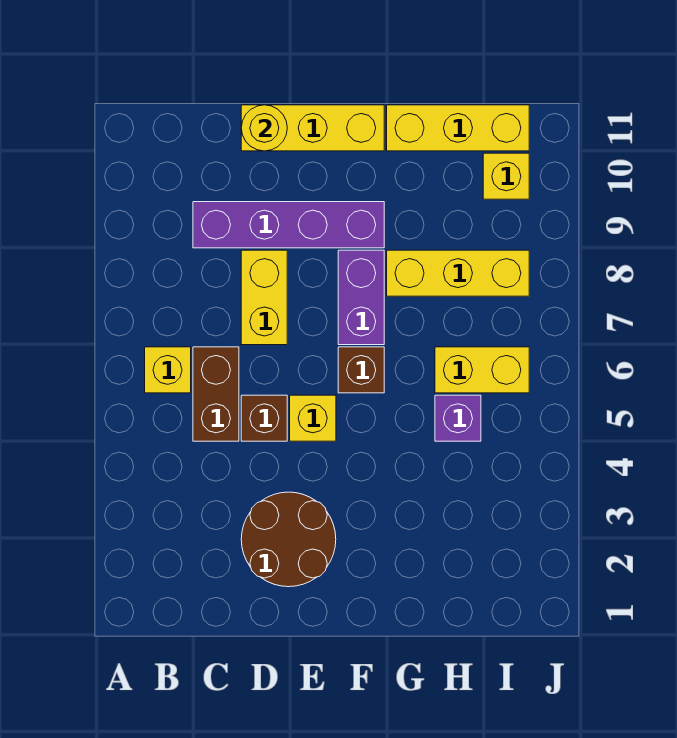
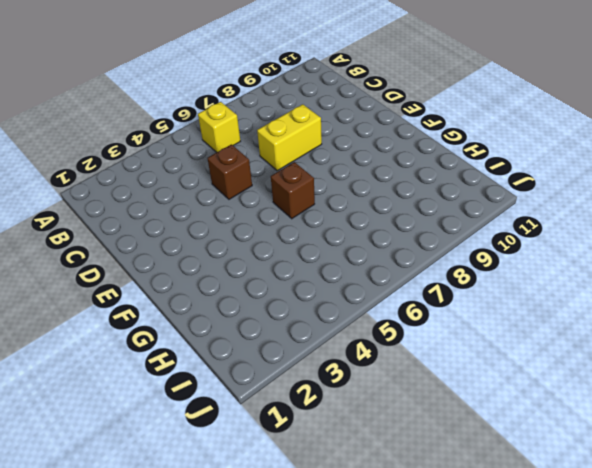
none -> brown 1x2 brick [193,347,239,441]
none -> purple 1x4 brick [193,202,384,248]
none -> brown 2x2 round brick [241,492,336,587]

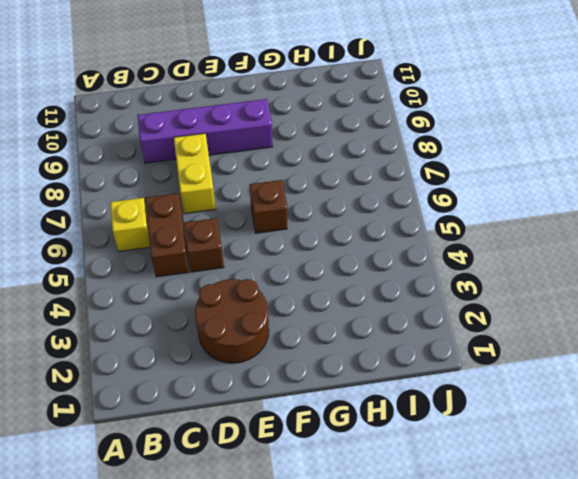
none -> yellow 1x3 brick [241,105,384,151]
none -> yellow 1x1 brick [290,395,336,441]
none -> purple 1x2 brick [338,250,384,345]

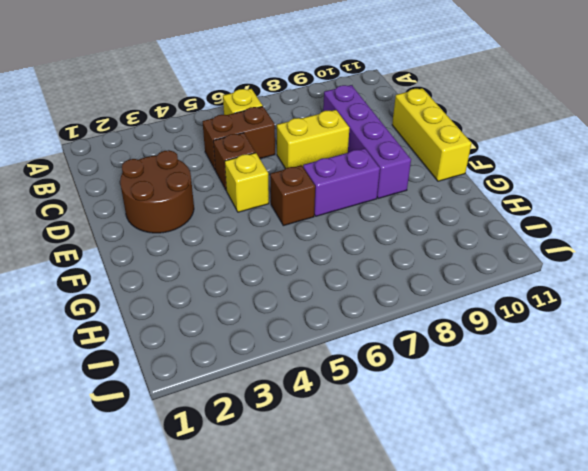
none -> yellow 1x3 brick [387,250,529,296]
none -> yellow 1x3 brick [387,105,529,151]
none -> purple 1x1 brick [435,395,481,441]

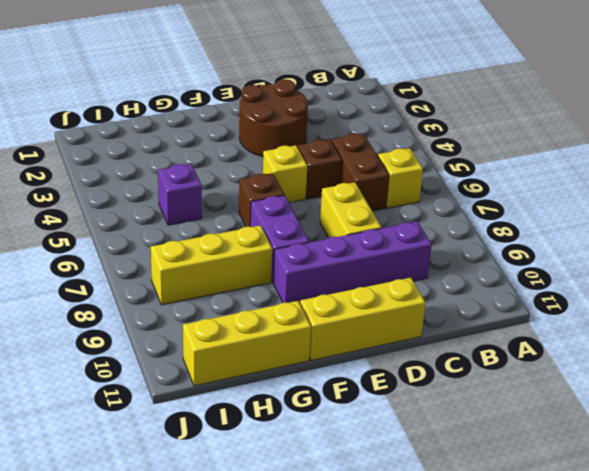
none -> yellow 1x2 brick [435,347,529,393]
none -> yellow 1x1 brick [483,153,529,199]
none -> yellow 1x1 round brick [241,105,287,151]

